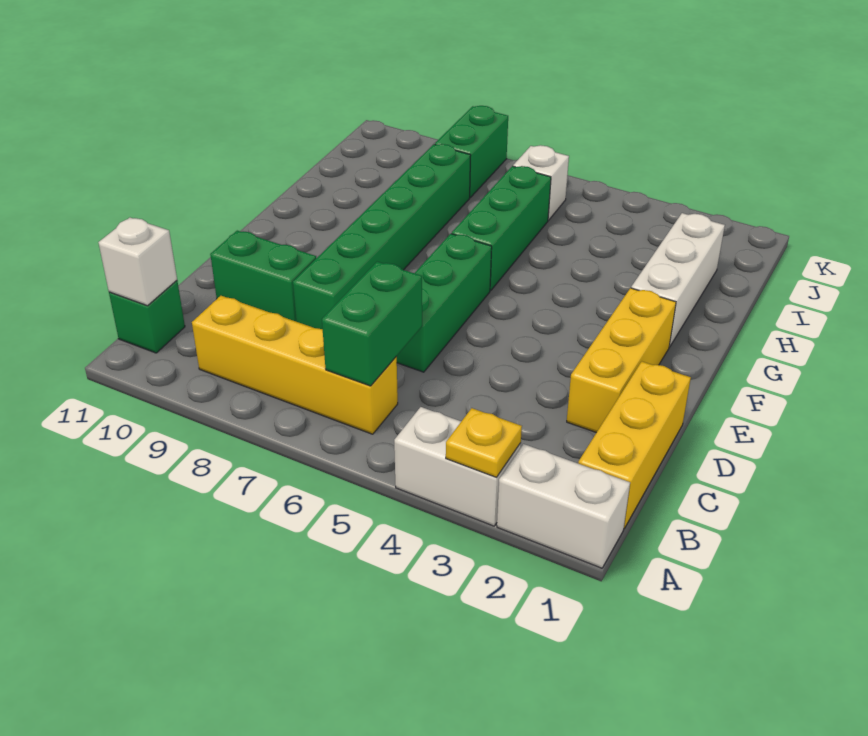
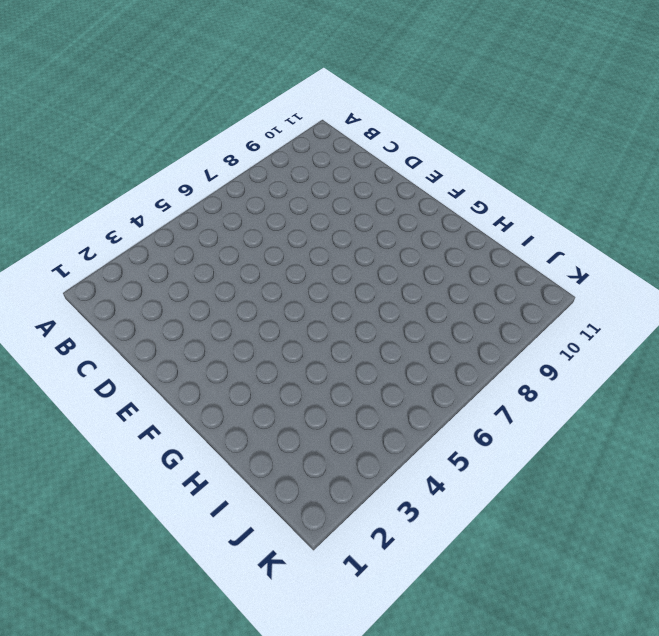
none -> white 1x2 brick [497,444,630,568]
none -> white 1x2 brick [394,407,521,526]
none -> yellow 1x3 brick [578,362,691,528]

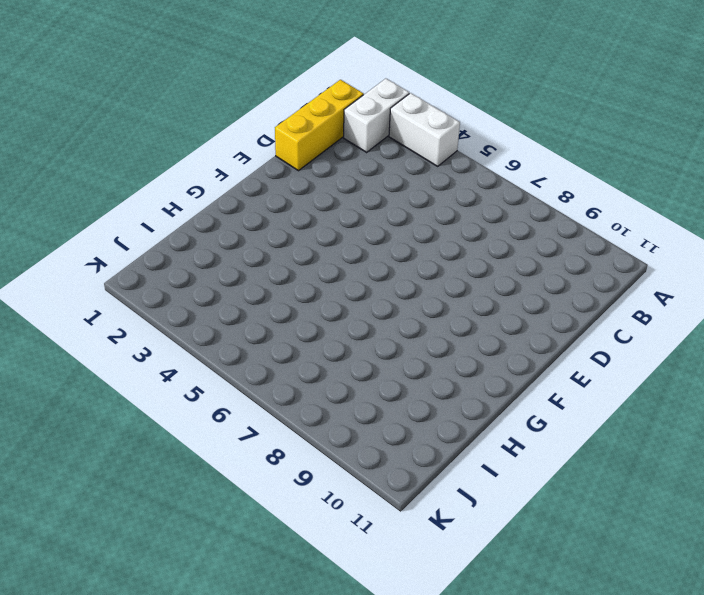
white 1x2 brick [344,79,409,152] -> white 1x2 brick turned to [497,444,630,568]
none -> yellow 1x4 brick [192,296,398,434]
none -> green 1x1 brick [109,281,185,353]
none -> yellow 1x3 brick [567,288,676,433]

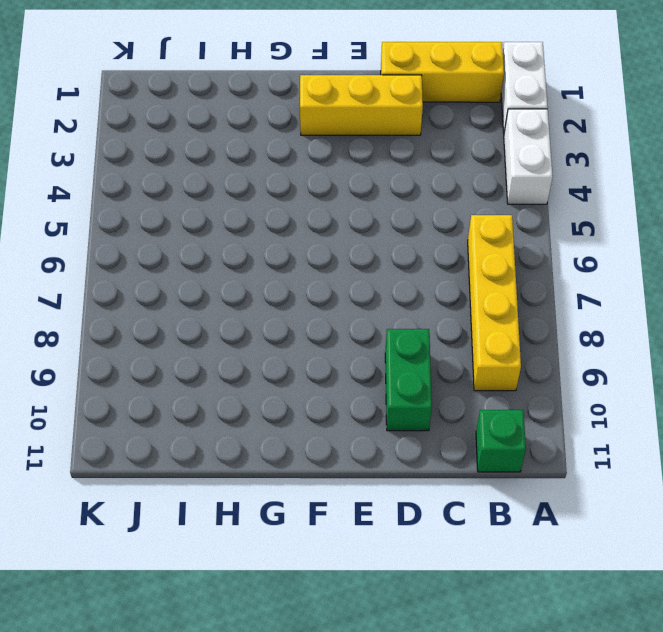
none -> green 1x3 brick [396,234,492,372]
none -> green 1x6 brick [293,144,471,329]
none -> white 1x3 brick [631,213,725,347]

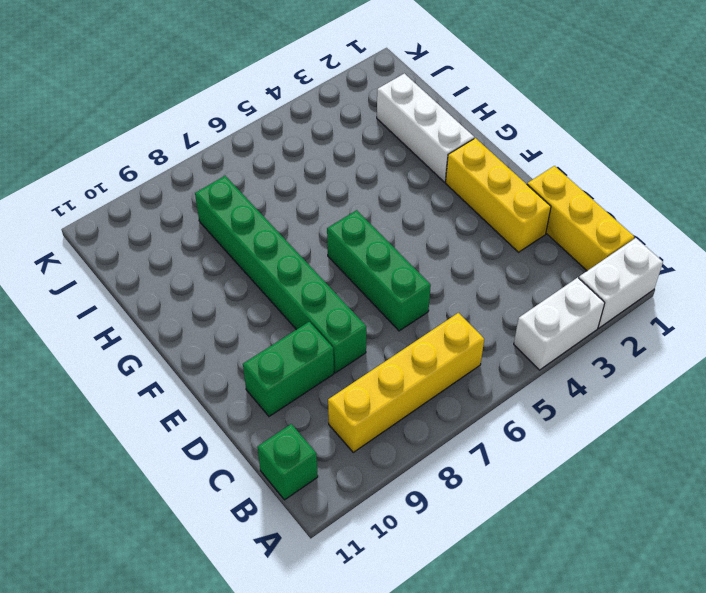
none -> green 1x3 brick [452,166,551,291]
none -> white 1x1 brick [513,145,569,220]
none -> green 1x2 brick [435,106,508,198]

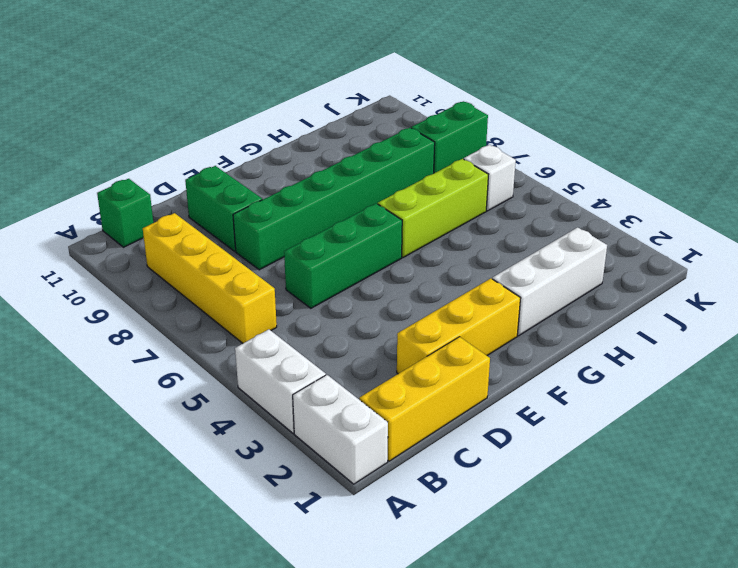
lime 1x3 brick [378,159,488,257] -> green 1x3 brick [452,166,551,291]
none -> yellow 1x1 plate [446,408,522,477]
none -> green 1x2 brick [322,262,422,386]
none -> white 1x1 brick [98,218,177,306]

